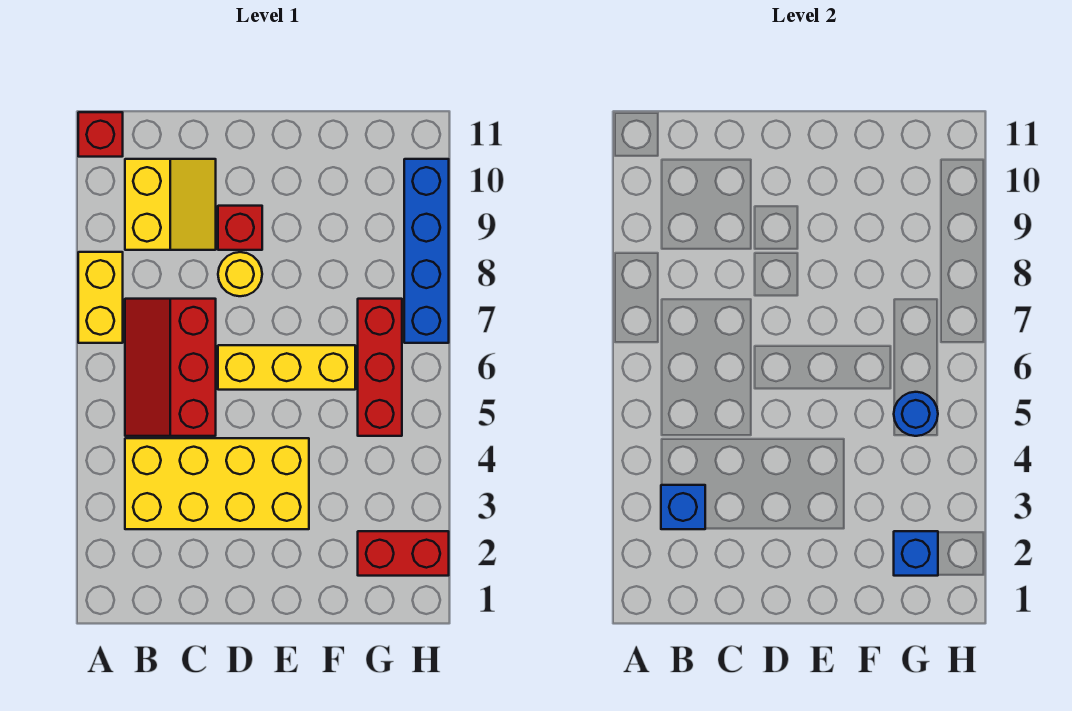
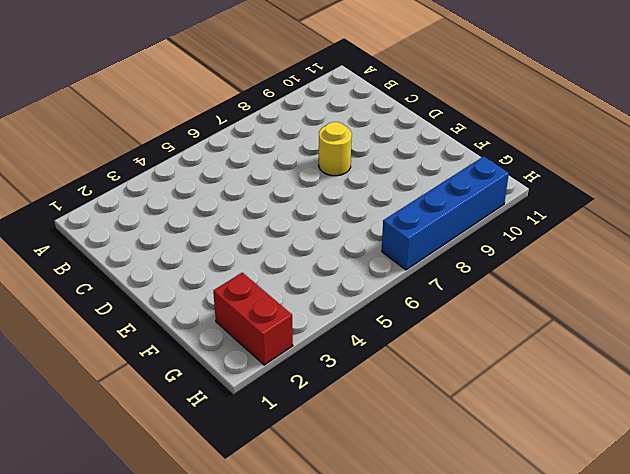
none -> yellow 1x2 brick [78,252,123,343]
none -> red 1x1 brick [78,112,123,157]
none -> yellow 2x4 brick [125,438,309,529]

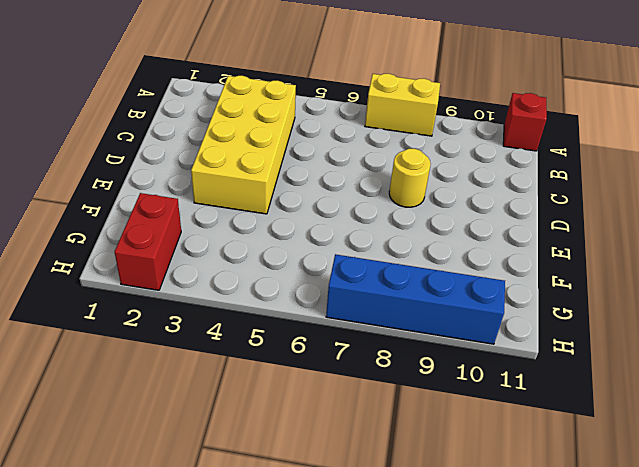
none -> red 2x3 slope [125,299,216,436]
none -> yellow 2x2 slope [125,159,216,250]
none -> yellow 1x3 brick [218,345,355,390]

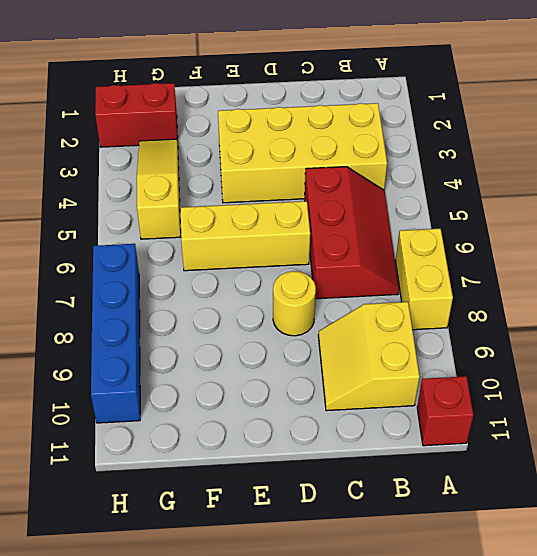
yellow 1x3 slope [137,139,181,239] -> red 1x3 brick [358,299,402,436]
none -> red 1x1 brick [218,206,262,250]
none -> blue 1x1 brick [661,485,705,529]
none -> blue 1x1 brick [894,531,938,576]

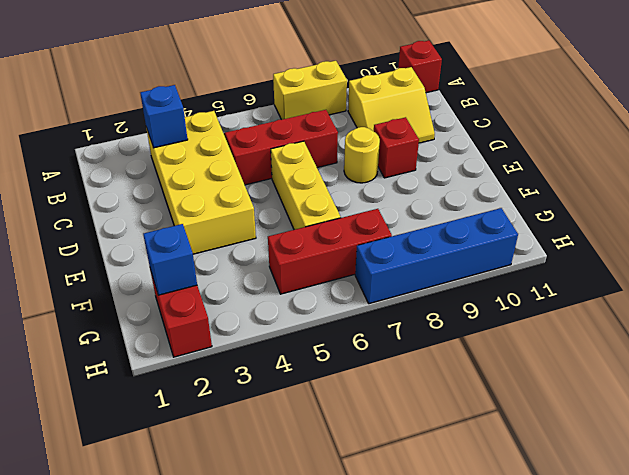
none -> blue 1x1 round brick [894,392,938,436]

